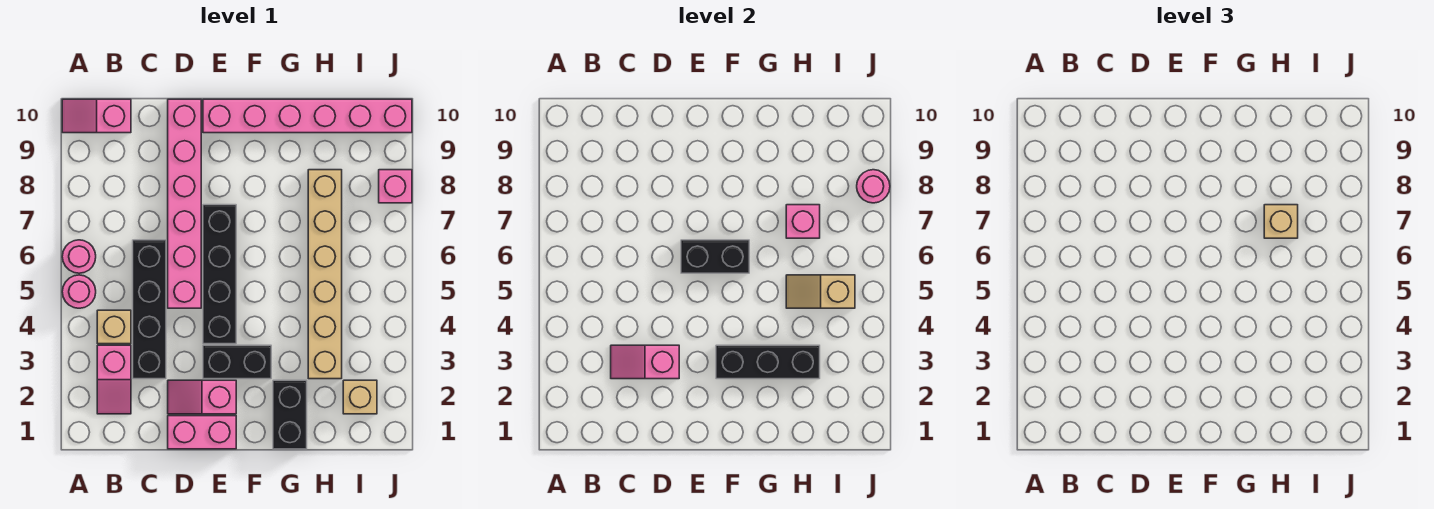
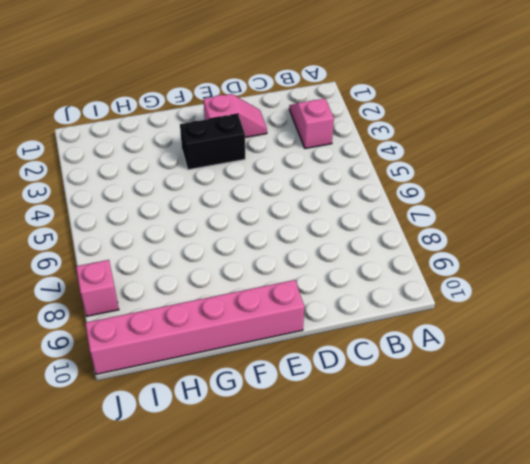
none -> pink 1x1 round brick [62,275,96,308]
none -> pink 1x1 round brick [62,240,96,273]
none -> pink 1x2 slope [62,99,131,133]

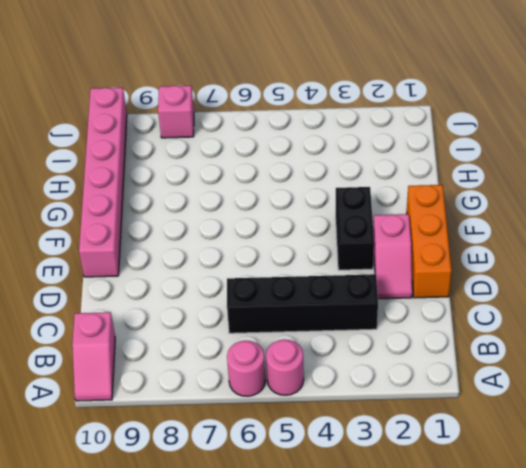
orange 1x3 brick [407,185,451,298] -> pink 1x2 brick [168,416,236,449]
none -> pink 1x2 slope [97,345,131,414]
none -> tan 1x1 brick [97,310,131,344]
none -> pink 1x6 brick [168,99,201,308]

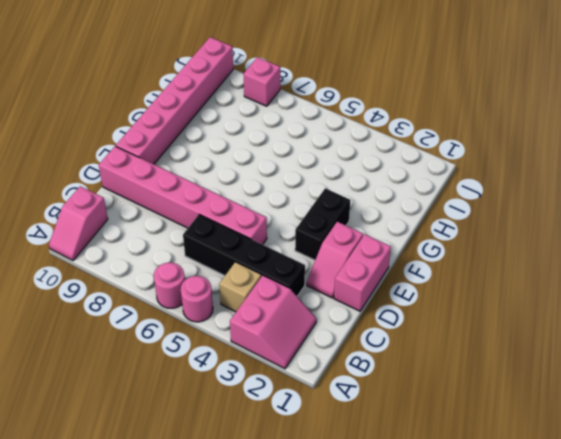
pink 2x2 slope [230,275,317,369] -> pink 1x2 slope [97,345,131,414]
none -> black 1x4 brick [203,205,236,344]
none -> black 1x2 brick [273,380,307,449]
none -> tan 1x6 brick [308,170,342,379]

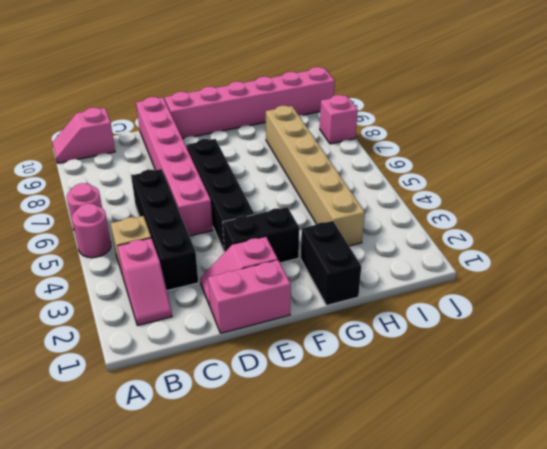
none -> tan 1x1 brick [343,380,377,414]
none -> pink 1x2 slope [611,345,679,379]
none -> black 1x2 brick [681,240,749,273]

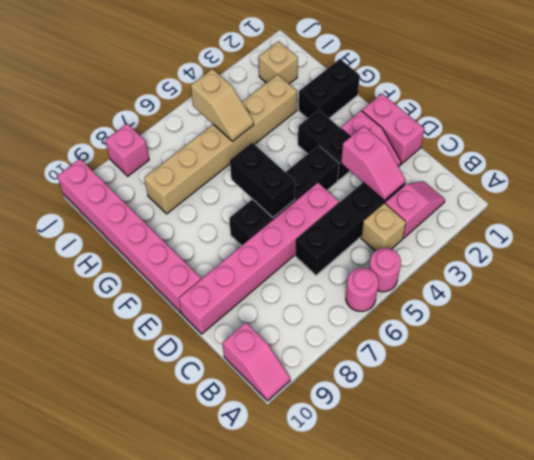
none -> black 1x3 brick [716,345,820,379]
none -> pink 1x1 brick [786,205,820,238]
none -> pink 1x1 round brick [857,170,890,203]

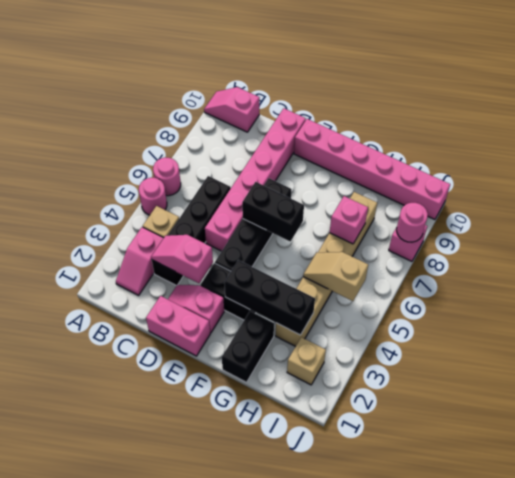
none -> tan 1x1 brick [1264,205,1298,238]

